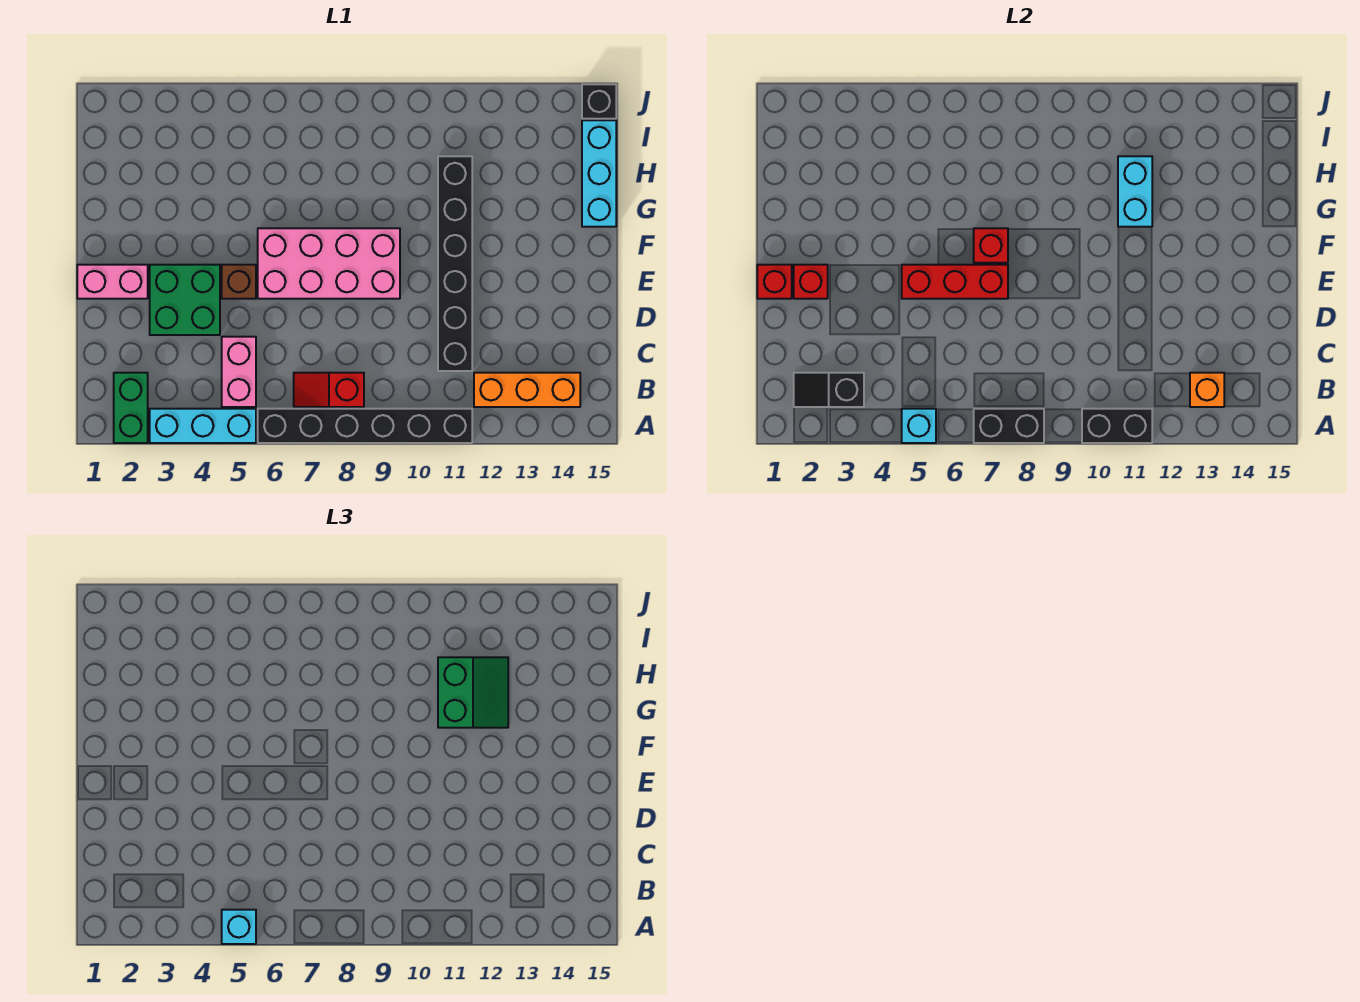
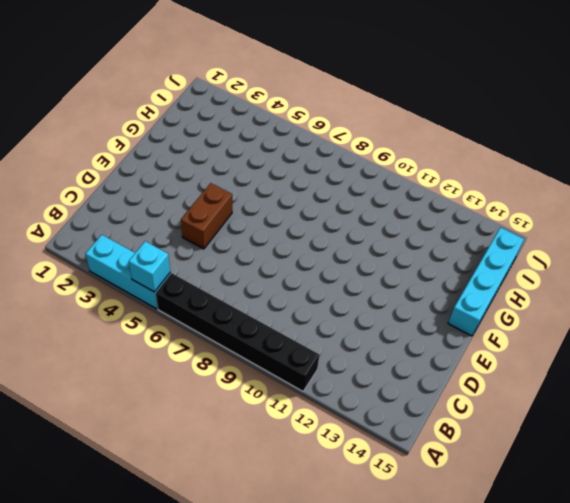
brown 1x2 brick [181,183,232,249] -> brown 1x1 brick [222,265,256,299]
cyan 1x4 brick [448,228,524,336] -> cyan 1x3 brick [582,120,616,227]
none -> green 1x2 brick [114,373,148,443]
none -> pink 1x2 brick [222,337,256,407]
none -> red 1x2 slope [294,373,364,407]

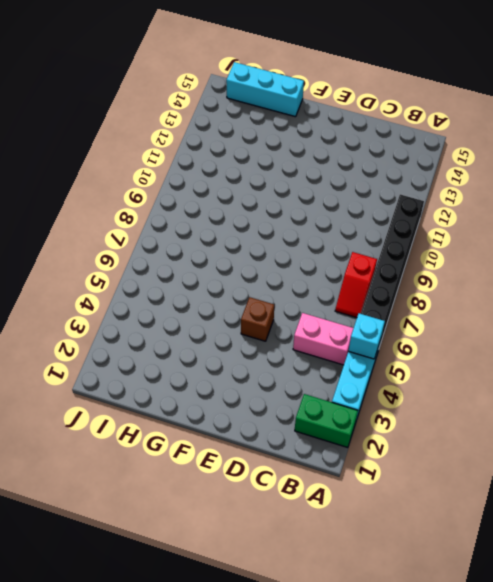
none -> orange 1x3 brick [474,373,580,407]
none -> black 1x6 brick [438,156,472,371]
none -> green 2x2 brick [150,265,220,335]

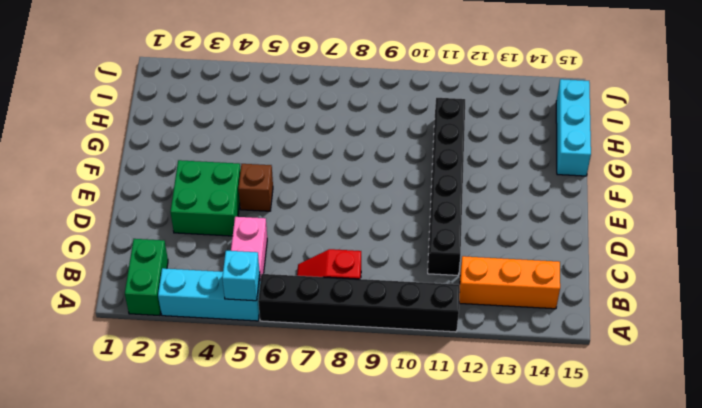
none -> pink 1x2 brick [77,265,148,299]
none -> pink 2x4 brick [258,228,400,299]
none -> black 1x1 brick [582,84,616,119]

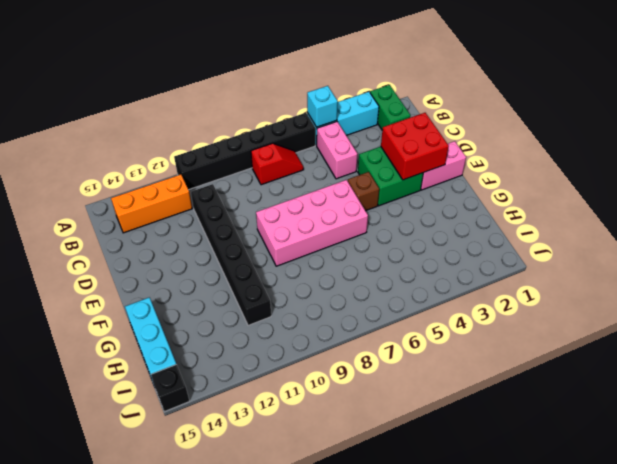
red 2x2 brick [381,113,449,180] -> red 1x1 brick [794,265,828,299]
none -> black 1x2 brick [974,409,1044,443]
none -> black 1x2 brick [1082,409,1152,443]
none -> black 1x2 slope [794,373,864,407]

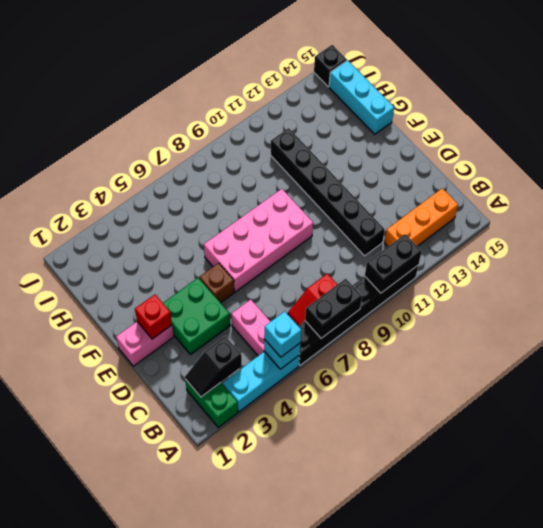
none -> orange 1x1 brick [1190,373,1224,407]
none -> red 1x1 brick [757,265,792,299]
none -> red 1x3 brick [902,265,1008,299]

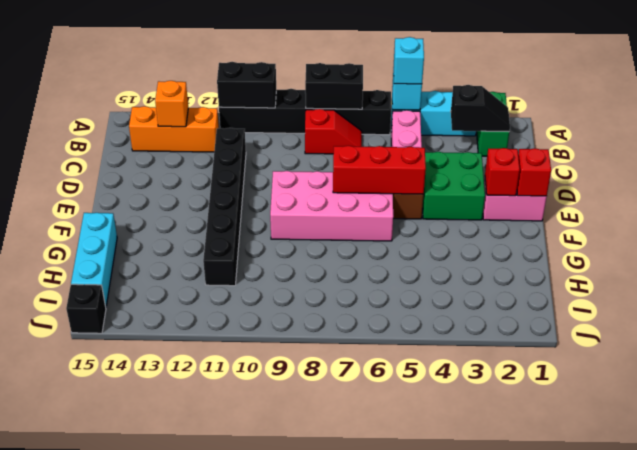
none -> red 1x1 brick [974,228,1008,263]
none -> cyan 1x2 brick [1118,156,1152,227]
none -> green 2x2 slope [438,657,508,728]

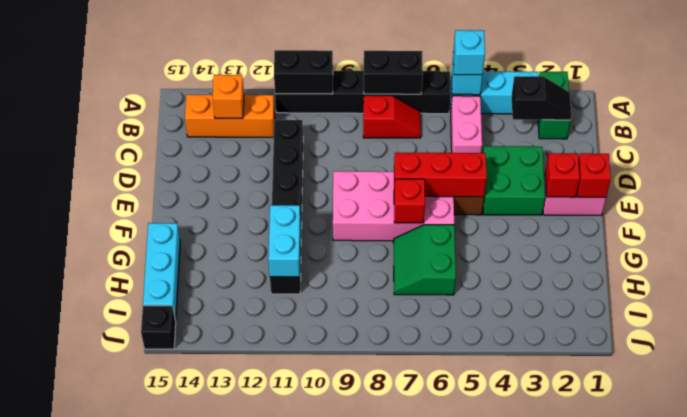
green 2x2 slope [393,225,456,295] -> green 2x2 slope moved to [438,657,508,728]

